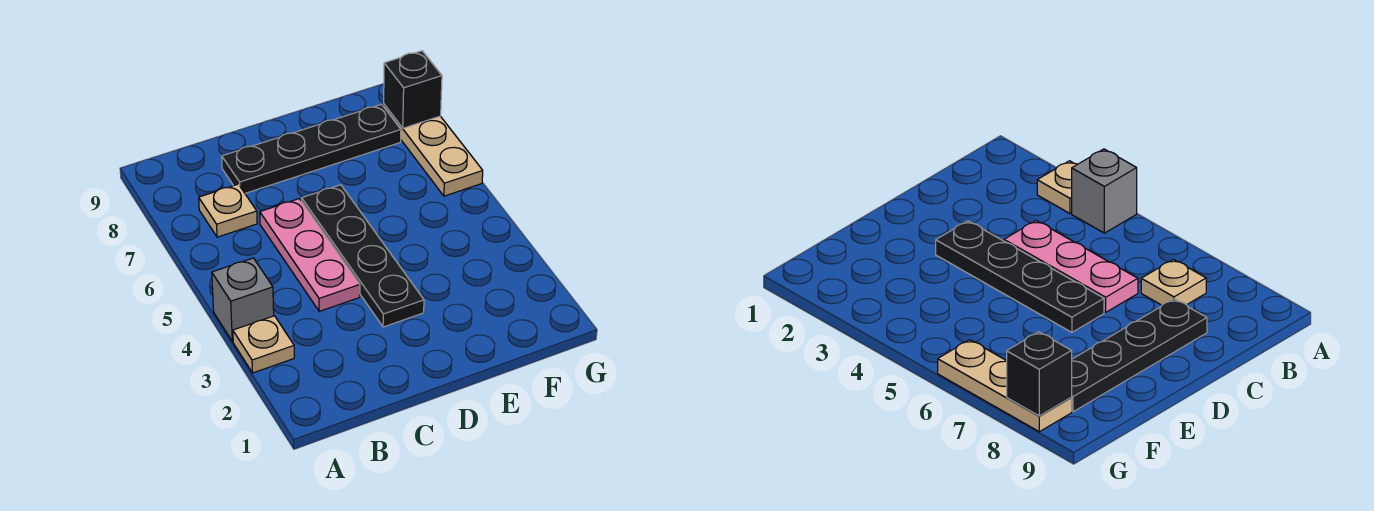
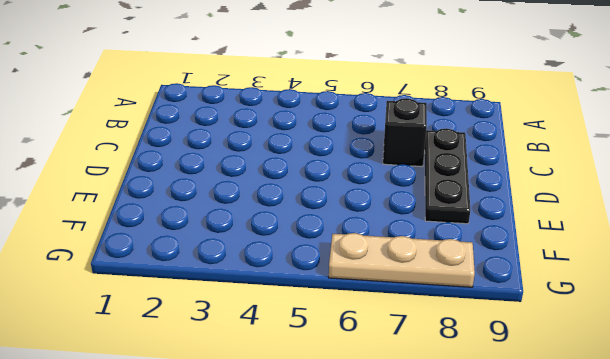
black 1x1 brick [383,98,427,167] -> black 1x1 brick moved to [384,51,442,128]
black 1x3 plate [425,128,470,224] -> black 1x4 plate [222,104,401,193]
none -> tan 1x1 plate [233,316,294,373]
none -> grey 1x1 brick [212,258,274,342]

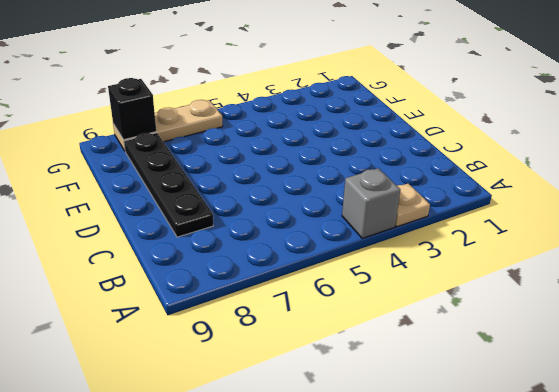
none -> tan 1x1 plate [199,184,257,237]
none -> pink 1x3 plate [260,199,360,311]

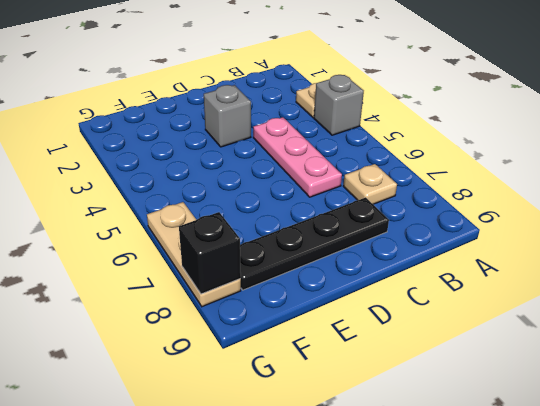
grey 1x1 brick [204,85,251,147] -> black 1x4 plate [302,185,424,327]

